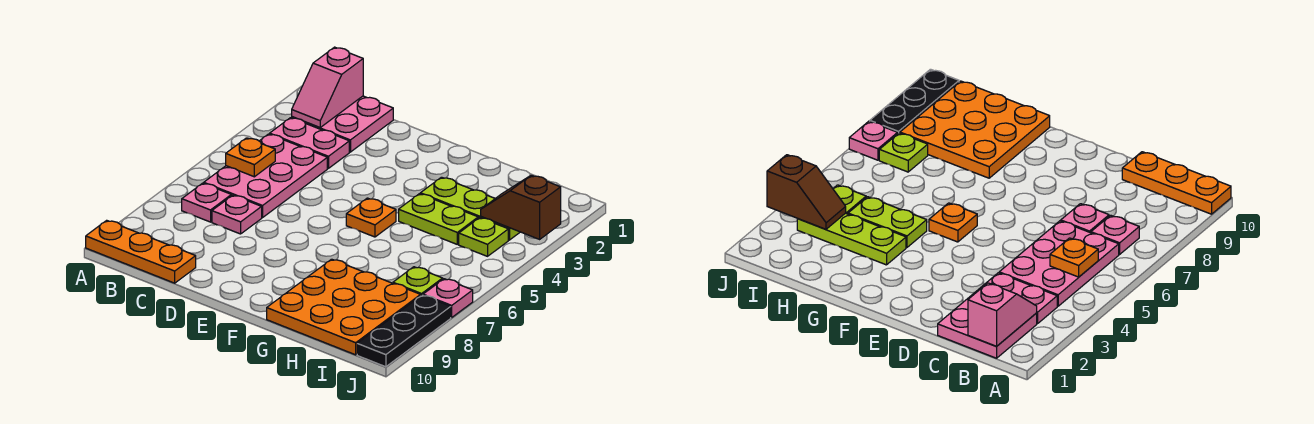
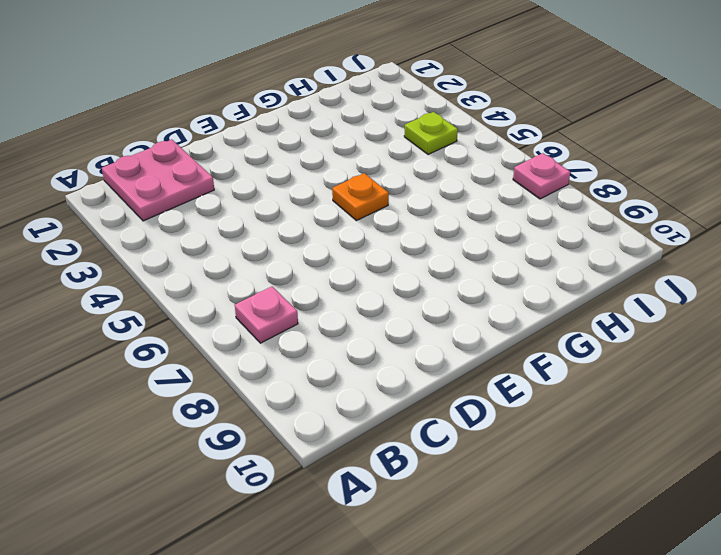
none -> orange 1x3 plate [86,220,196,283]
none -> pink 1x2 plate [270,118,349,168]
none -> pink 2x3 plate [204,134,327,218]

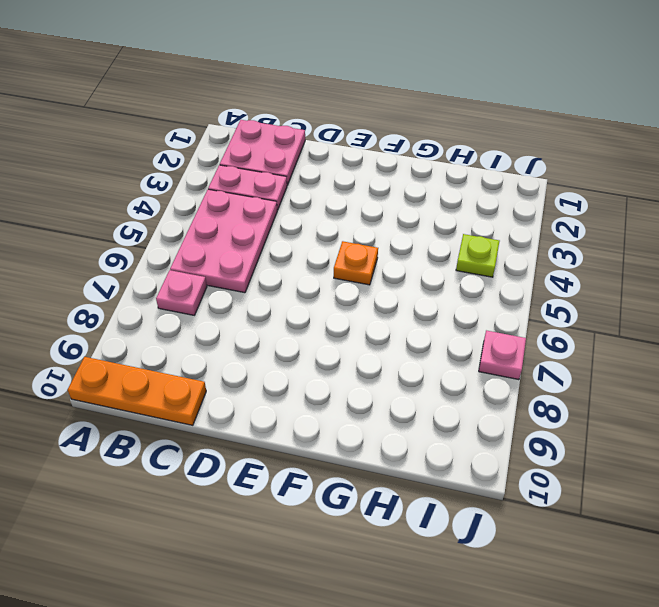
none -> pink 1x1 plate [212,195,262,234]
none -> lime 1x3 plate [420,177,520,240]
none -> lime 1x2 plate [399,194,478,244]

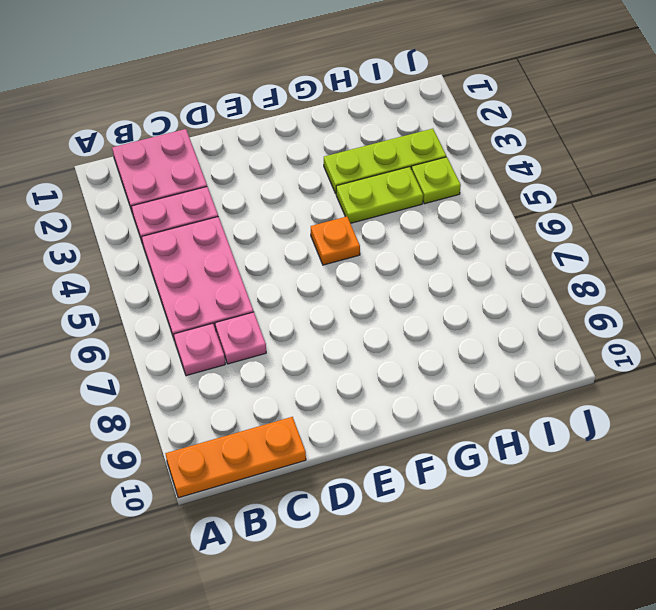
none -> orange 3x3 plate [267,259,421,355]
none -> lime 1x1 plate [393,267,443,295]
none -> pink 1x1 plate [423,279,473,317]

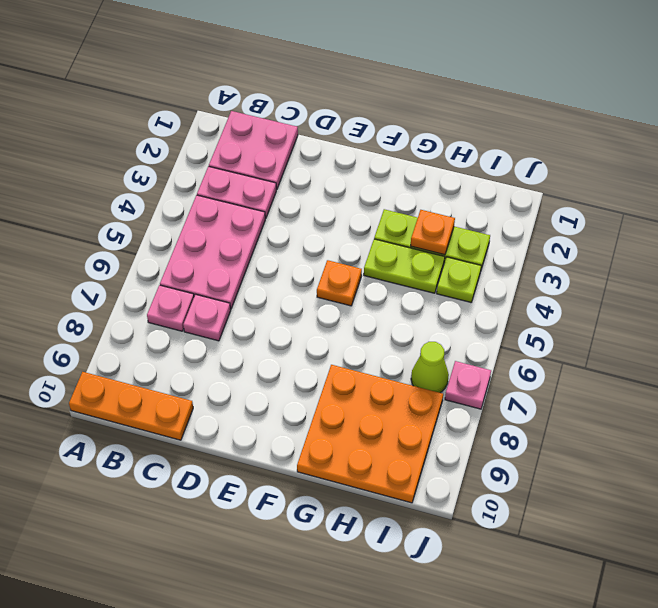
orange 1x1 plate [411,210,455,255] -> orange 1x1 plate moved to [226,138,275,177]
lime 1x1 cone [411,342,449,393] -> lime 1x1 plate [393,267,443,295]
none -> black 1x3 plate [357,295,451,367]
none -> pink 1x2 slope [292,47,363,128]
none -> brown 1x2 slope [481,175,561,239]

